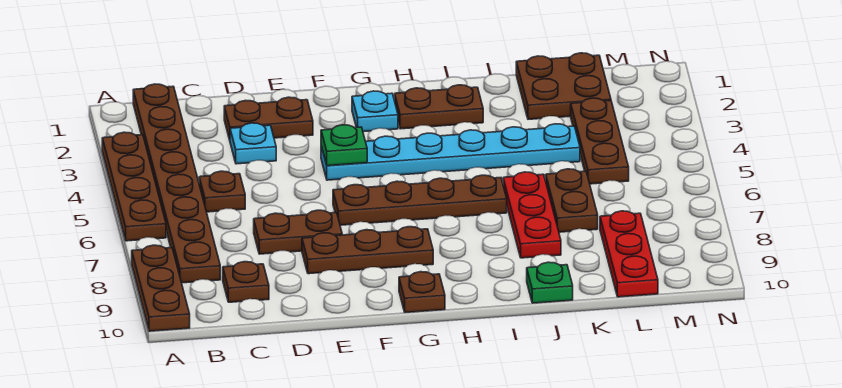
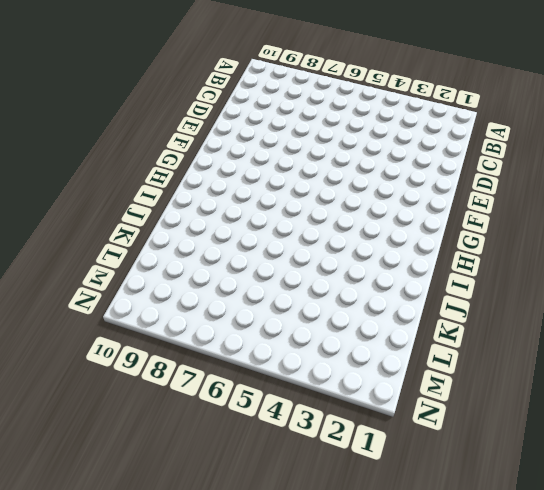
none -> brown 1x4 plate [102,132,166,241]
none -> brown 1x3 plate [132,245,190,331]
none -> brown 1x8 plate [133,84,220,283]

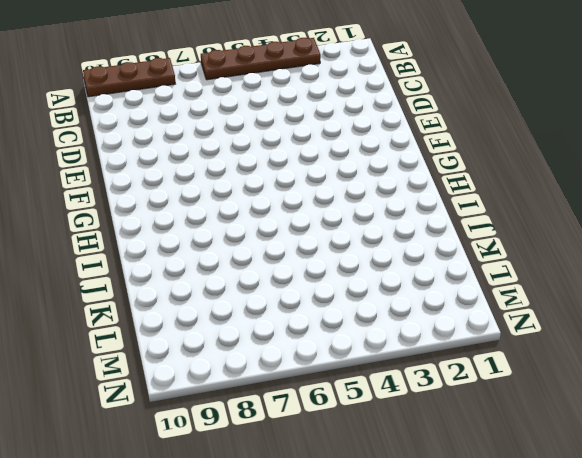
none -> brown 1x8 plate [133,84,220,283]
none -> brown 1x1 plate [199,171,245,212]
none -> brown 1x1 plate [223,262,269,302]

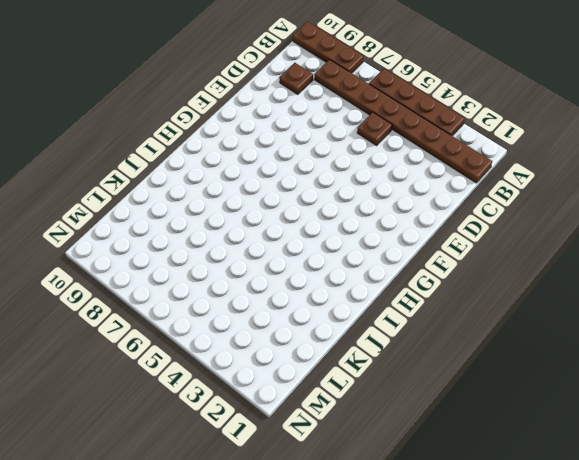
none -> brown 1x2 plate [224,97,313,140]
none -> cyan 1x1 plate [230,123,276,164]
none -> brown 1x2 plate [254,210,342,254]

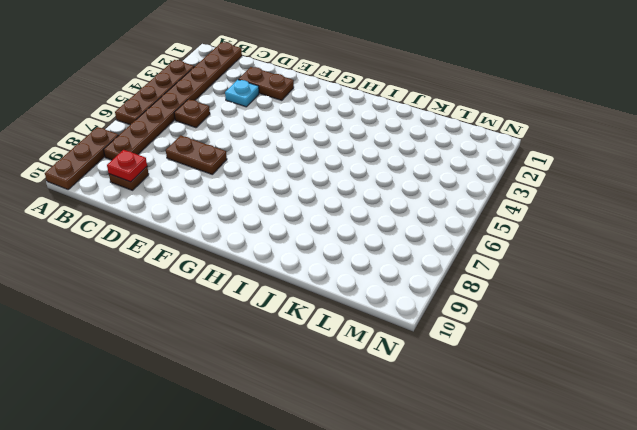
red 1x1 plate [107,150,147,182] -> none
none -> brown 1x3 plate [302,227,433,274]
none -> cyan 1x6 plate [321,124,580,180]
none -> brown 1x4 plate [333,175,507,225]

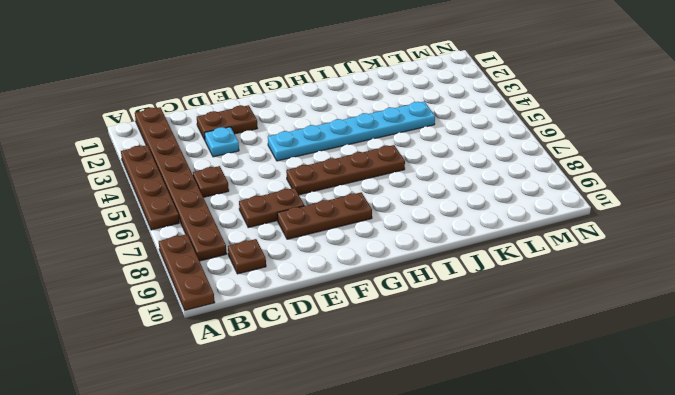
none -> cyan 1x1 plate [352,91,398,132]
none -> brown 1x1 plate [399,272,445,313]
none -> brown 1x2 plate [395,85,483,129]

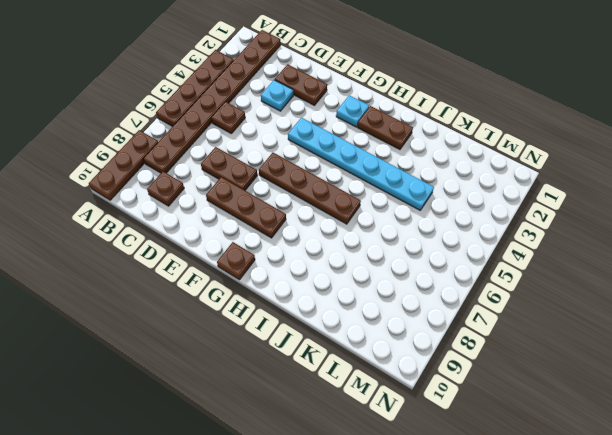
none -> red 1x3 plate [503,172,561,258]
none -> green 1x1 plate [527,262,573,303]
none -> brown 2x2 plate [516,53,611,119]

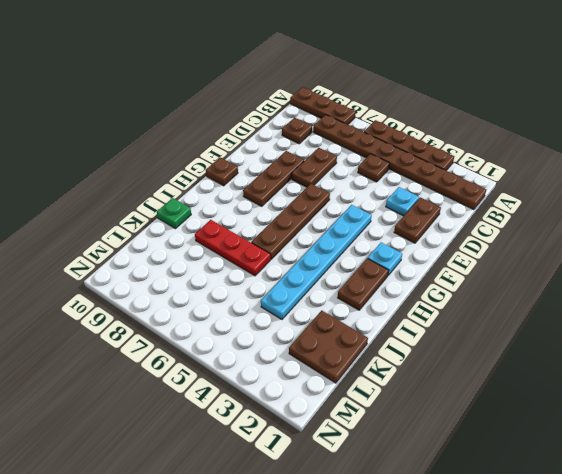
none -> brown 1x2 plate [546,169,598,232]
none -> brown 1x3 plate [571,98,629,184]
none -> red 1x3 plate [600,211,658,297]

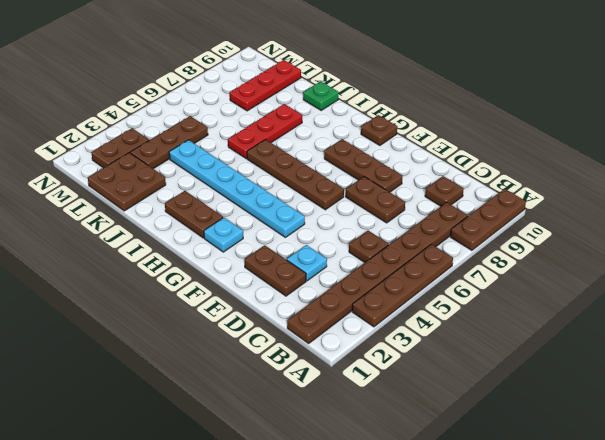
brown 1x2 plate [91,128,149,168] -> brown 1x2 plate moved to [546,169,598,232]
none -> green 1x1 plate [321,125,367,166]

